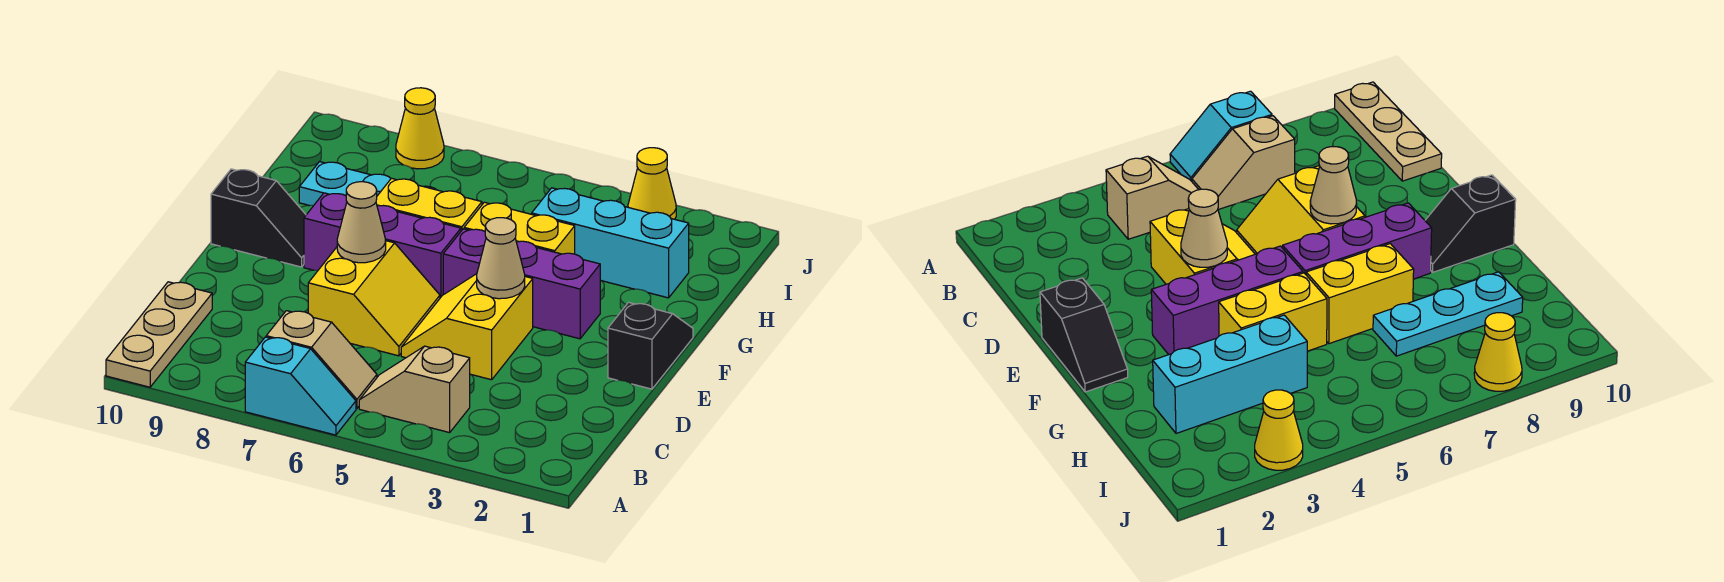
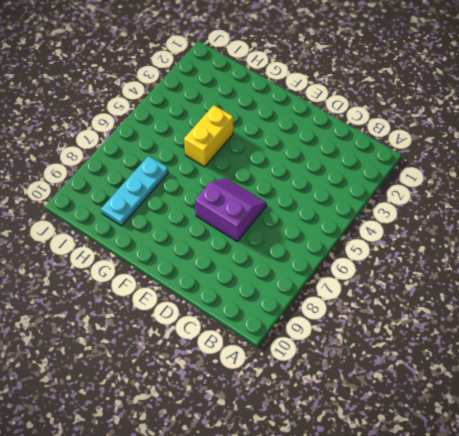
purple 2x2 slope [195,178,267,241] -> yellow 2x2 slope [308,241,440,356]
none -> cyan 1x2 slope [245,337,356,435]
none -> tan 1x3 plate [106,282,212,387]
none -> tan 1x2 slope [359,346,470,433]

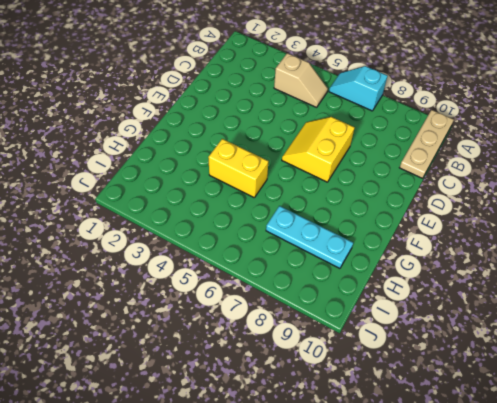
none -> tan 1x2 slope [266,311,377,409]
none -> yellow 2x2 slope [401,274,533,380]
none -> black 1x2 slope [608,302,693,389]

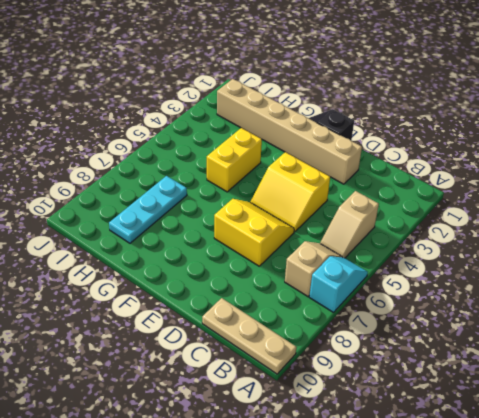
tan 1x6 brick [217,79,362,184] -> cyan 1x3 brick [532,188,689,298]
none -> purple 1x3 brick [443,229,600,339]
none -> purple 1x3 brick [304,193,461,298]
none -> black 1x2 slope [211,169,306,267]

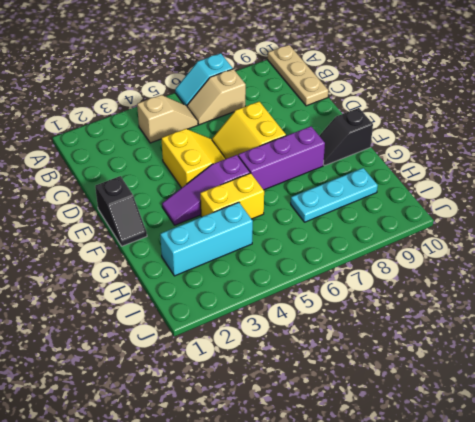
purple 1x3 slope [162,155,250,225] -> purple 1x3 brick [443,229,600,339]
none -> yellow 1x2 brick [376,178,482,231]
none -> yellow 1x1 cone [628,148,676,219]
none -> yellow 1x1 cone [396,88,444,169]

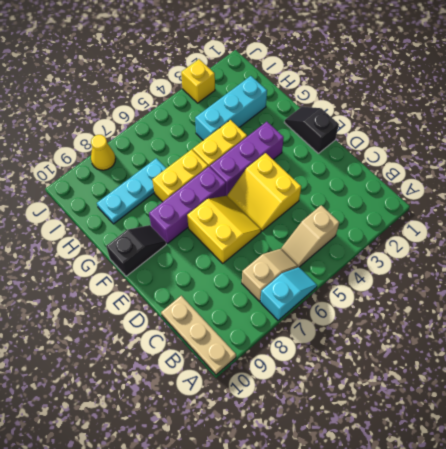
yellow 1x1 brick [181,59,215,103] -> yellow 1x1 cone [628,148,676,219]
none -> tan 1x1 cone [477,218,525,299]
none -> tan 1x1 cone [337,182,386,263]

